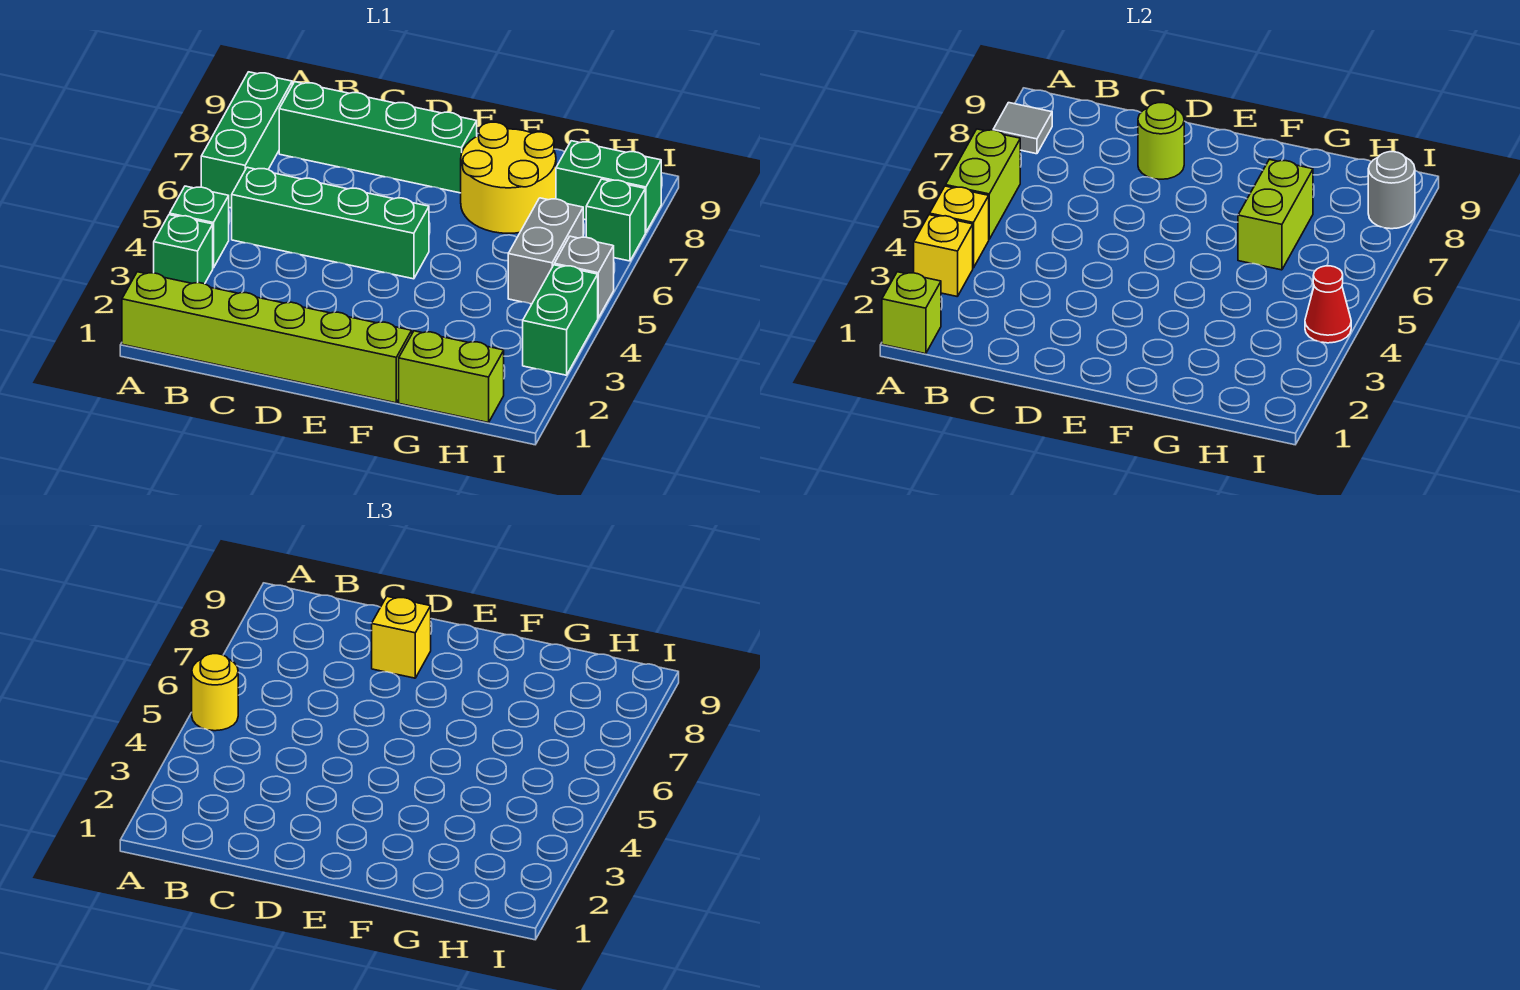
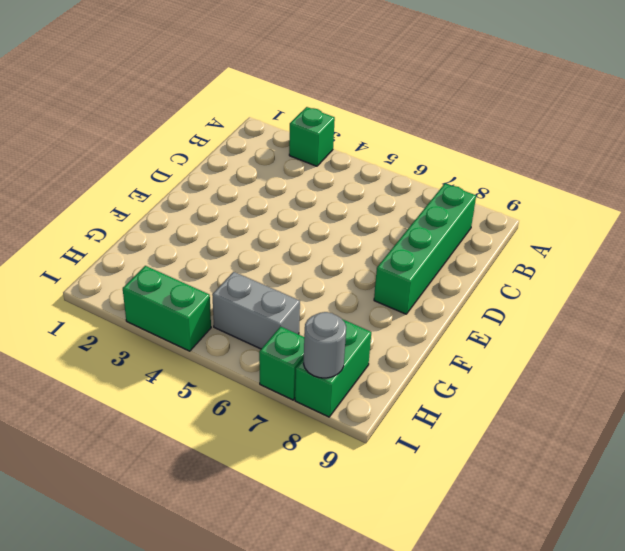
none -> lime 1x6 brick [122,272,412,403]
none -> green 1x1 brick [170,186,229,268]
none -> green 1x3 brick [201,72,292,208]

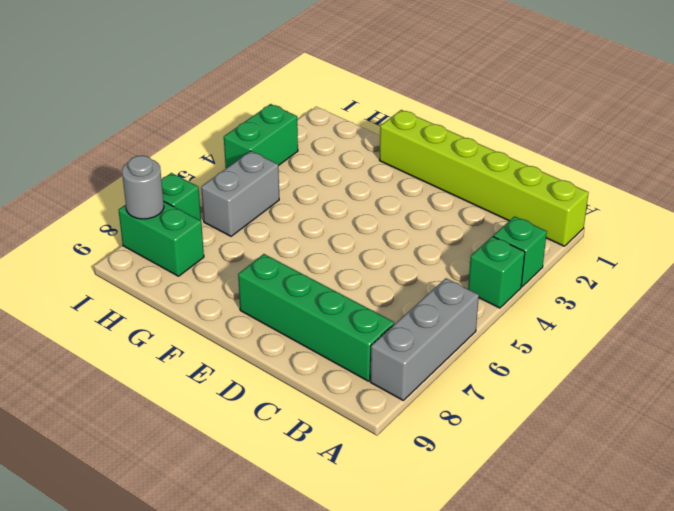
grey 1x3 brick [370,278,479,400] -> green 1x3 brick [201,72,292,208]
none -> green 1x4 brick [232,167,429,279]
none -> yellow 2x2 round brick [461,122,556,233]
none -> lime 1x2 brick [399,331,504,423]

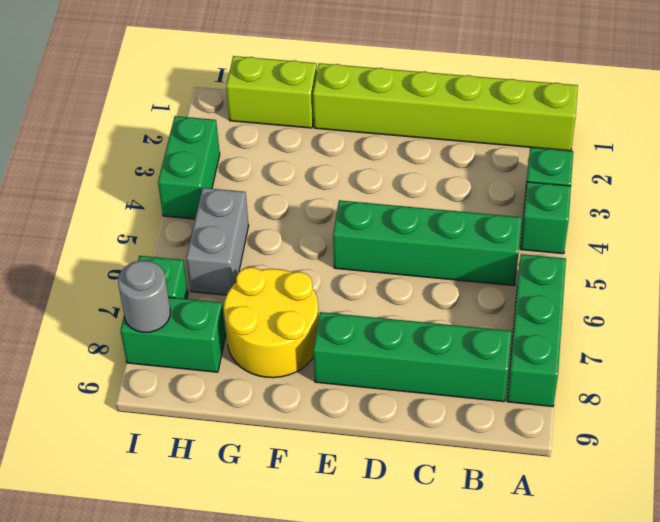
none -> grey 1x1 brick [554,236,614,318]
none -> lime 1x1 brick [882,272,941,354]
none -> yellow 1x1 brick [914,215,973,297]

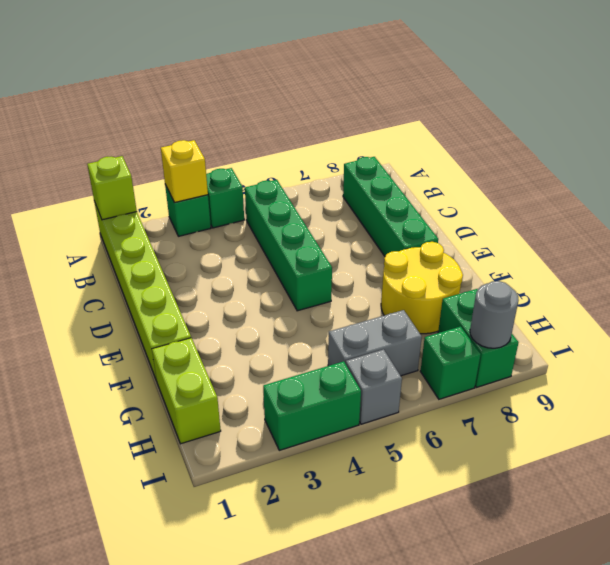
none -> green 1x3 brick [201,72,292,208]
none -> yellow 1x1 brick [930,186,989,268]
none -> lime 1x2 brick [946,129,1020,239]

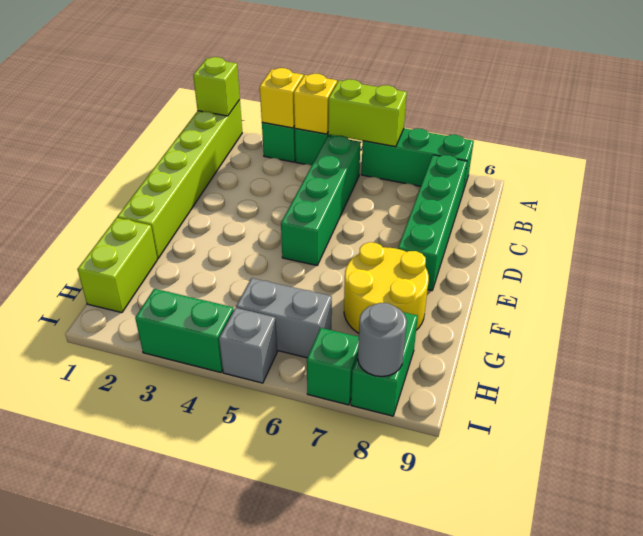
none -> grey 1x1 tile [993,103,1052,154]
none -> lime 1x1 round brick [1138,103,1184,179]
none -> lime 1x2 brick [1238,159,1313,270]

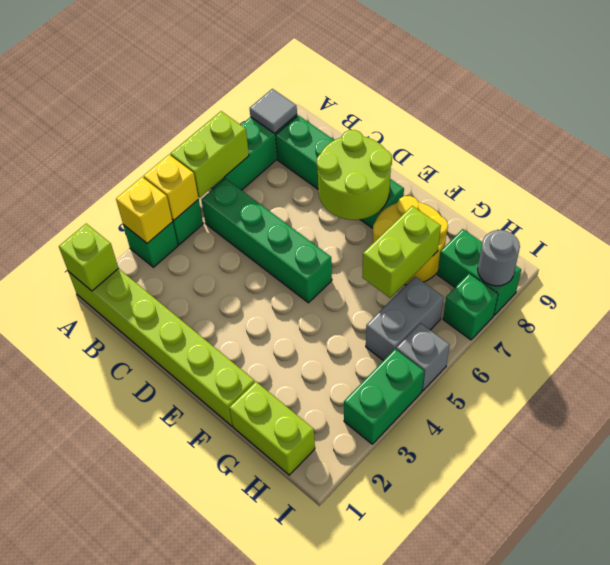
lime 2x2 round brick [316,130,392,220] -> lime 1x1 round brick [1138,103,1184,179]
none -> red 1x1 cone [1305,266,1351,343]
none -> yellow 1x1 round brick [192,654,238,731]
none -> yellow 1x1 brick [372,596,431,678]

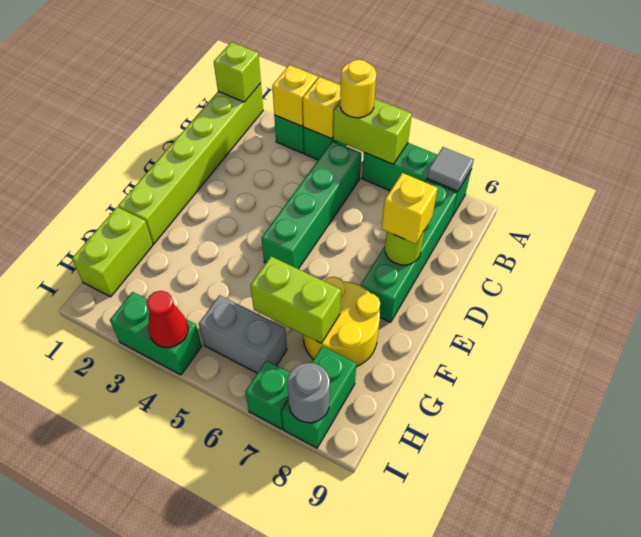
none -> grey 1x1 brick [554,236,614,318]

